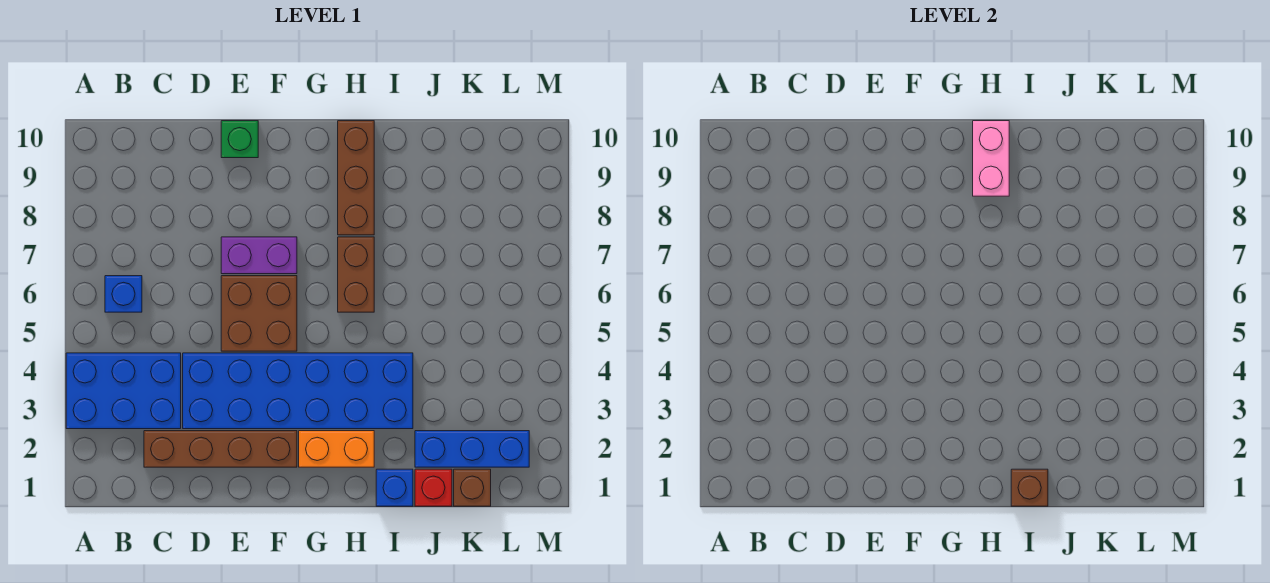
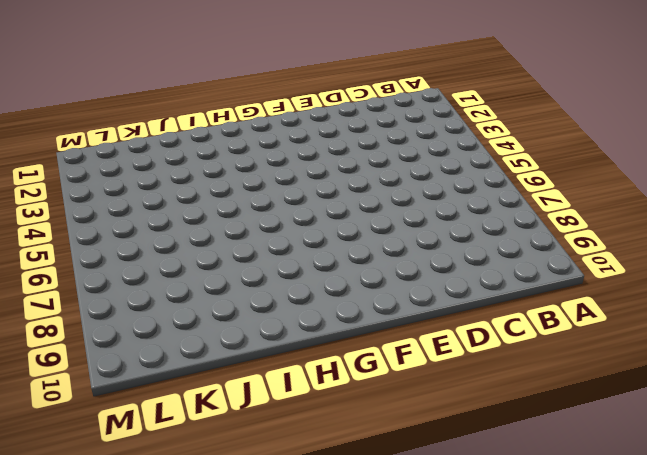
none -> blue 2x3 brick [66,353,181,429]
none -> blue 1x1 brick [105,276,142,312]
none -> brown 1x4 brick [144,431,297,467]

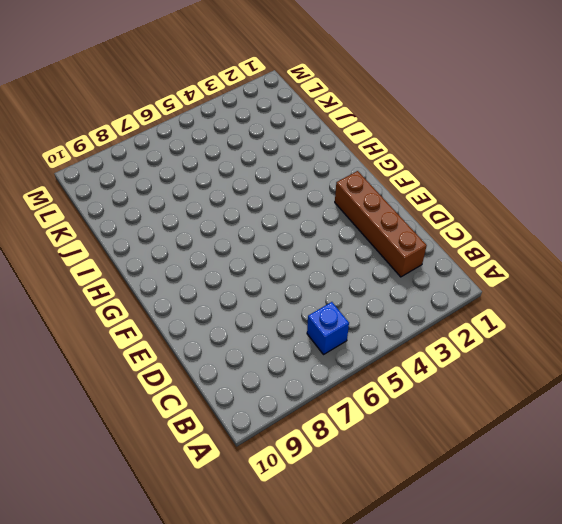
none -> blue 2x3 brick [66,353,181,429]
none -> blue 2x6 brick [183,353,413,429]
none -> brown 2x2 brick [221,276,297,351]

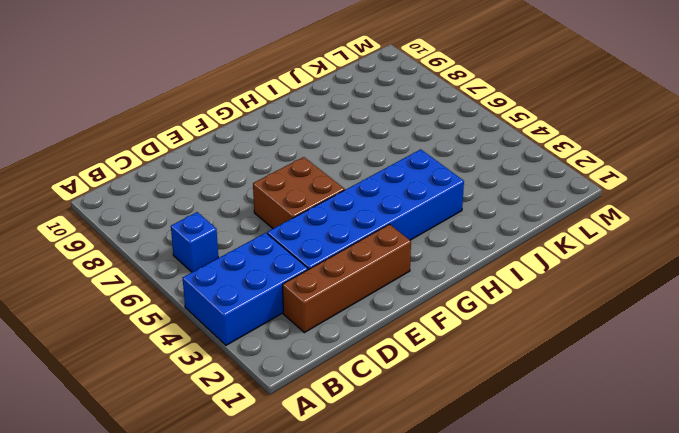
none -> purple 1x2 brick [221,237,297,274]
none -> green 1x1 brick [221,121,258,158]
none -> orange 1x2 brick [299,431,374,467]

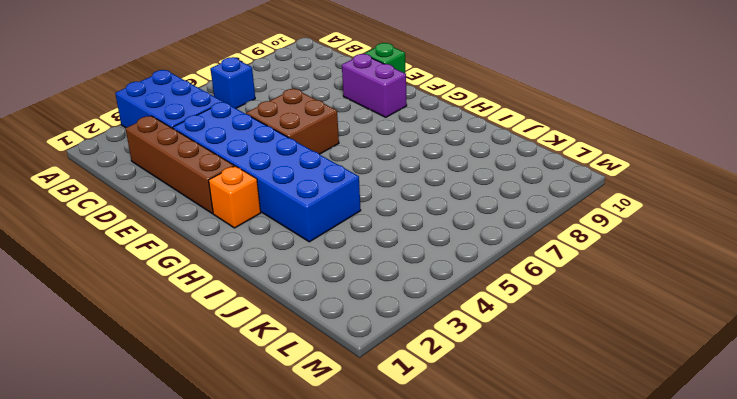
purple 1x2 brick [342,54,407,117] -> purple 1x2 brick moved to [221,237,297,274]
orange 1x1 brick [209,166,261,228] -> orange 1x2 brick [299,431,374,467]
none -> brown 1x2 brick [338,237,374,312]
none -> brown 1x3 brick [338,121,374,235]
none -> blue 1x1 brick [376,469,413,506]

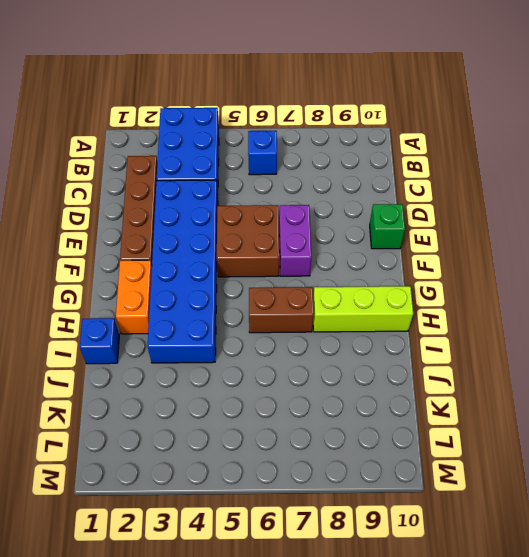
lime 1x3 brick [313,286,413,332] -> brown 1x3 brick [338,121,374,235]
none -> red 1x1 brick [415,469,452,506]
none -> blue 1x3 brick [415,431,529,467]
none -> brown 1x1 brick [454,469,491,506]

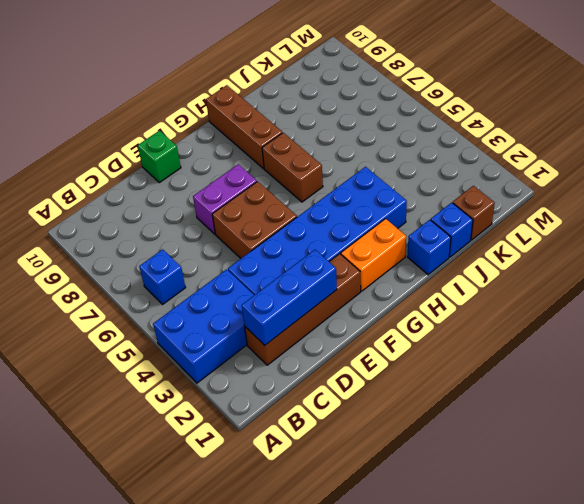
blue 1x3 brick [242,250,337,345] -> blue 1x3 brick moved to [415,431,529,467]
blue 1x1 brick [431,203,473,257] -> red 1x1 brick [415,469,452,506]
none -> pink 1x2 brick [973,121,1009,196]
none -> brown 1x1 brick [1011,469,1048,506]

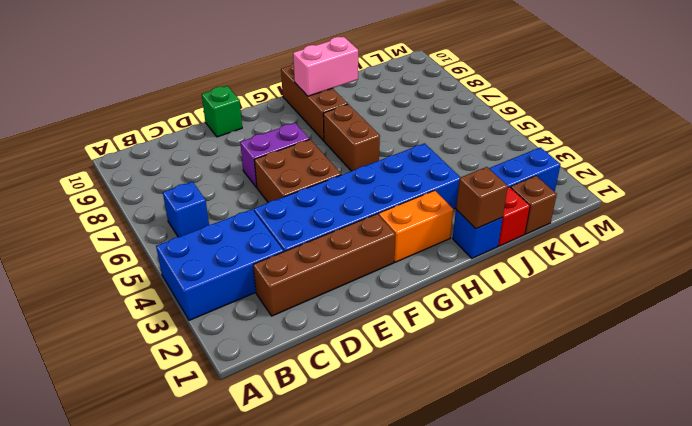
pink 1x2 brick [293,37,358,96] -> pink 1x2 brick turned to [973,121,1009,196]

